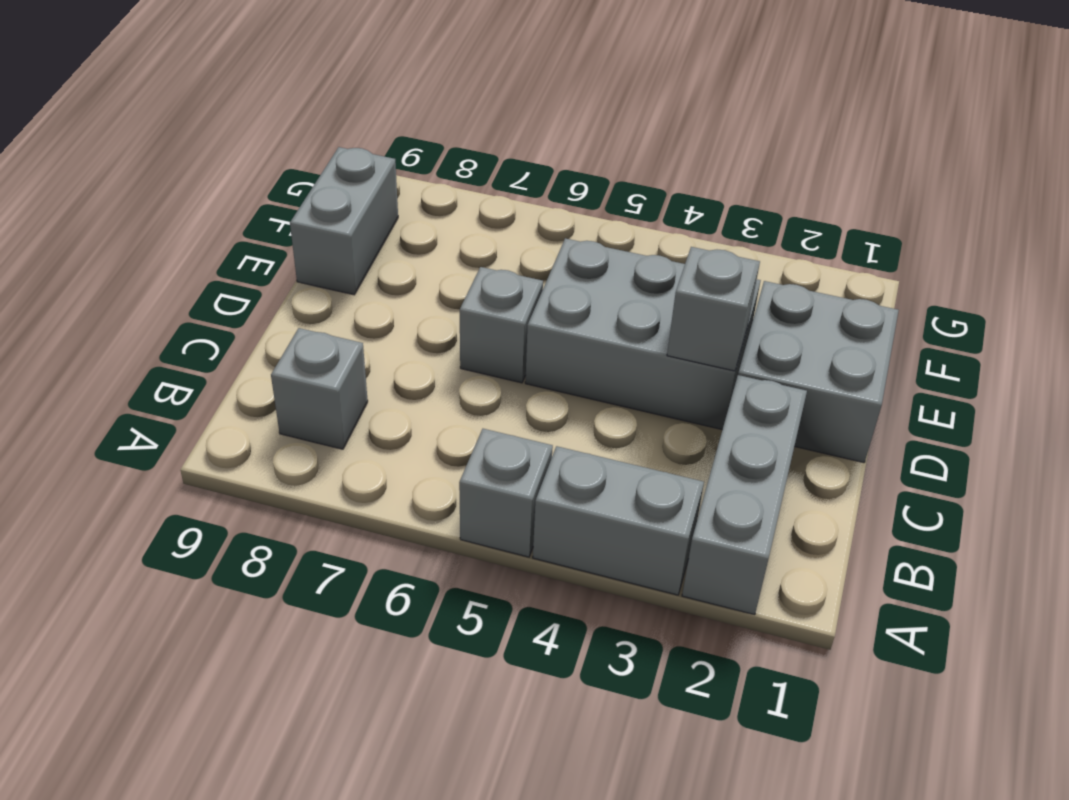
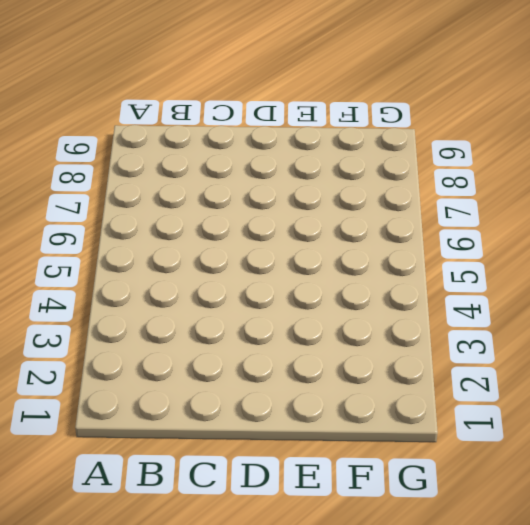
none -> grey 1x3 brick [682,375,807,615]
none -> grey 1x2 brick [533,446,704,595]

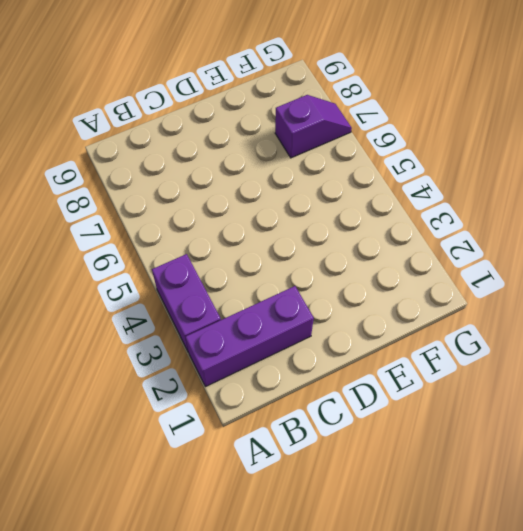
purple 1x3 brick [186,286,314,387] -> grey 1x3 brick [682,375,807,615]
purple 1x2 brick [152,254,221,352] -> grey 1x2 brick [533,446,704,595]
purple 1x2 slope [275,95,352,158] -> none
none -> grey 1x1 brick [459,429,553,557]
none -> grey 1x1 brick [271,328,368,449]

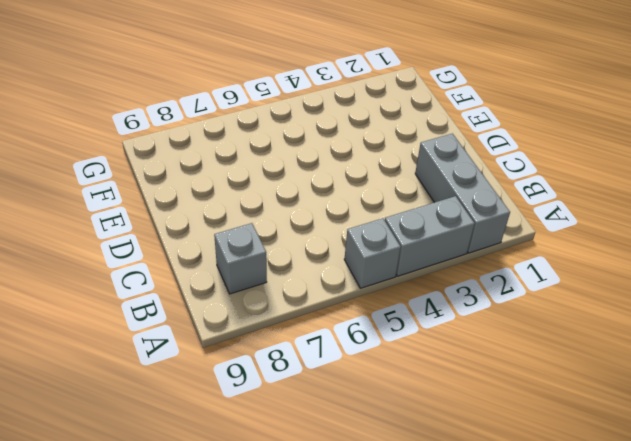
none -> grey 2x2 brick [738,281,899,463]
none -> grey 2x3 brick [525,238,761,430]

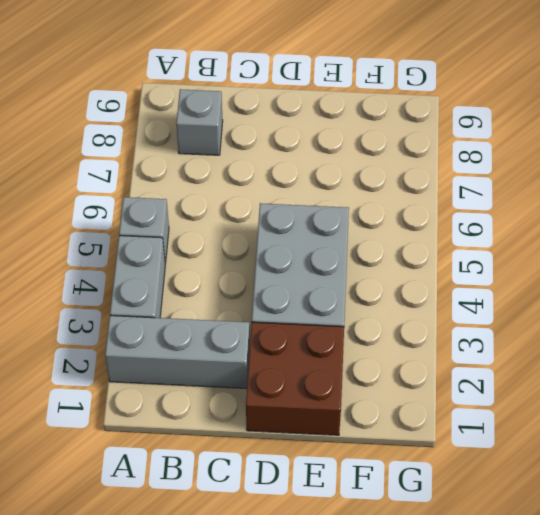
brown 2x2 brick [246,322,344,435] -> grey 2x2 brick [738,281,899,463]
none -> grey 1x1 brick [460,267,543,383]
none -> grey 1x2 brick [290,147,398,295]

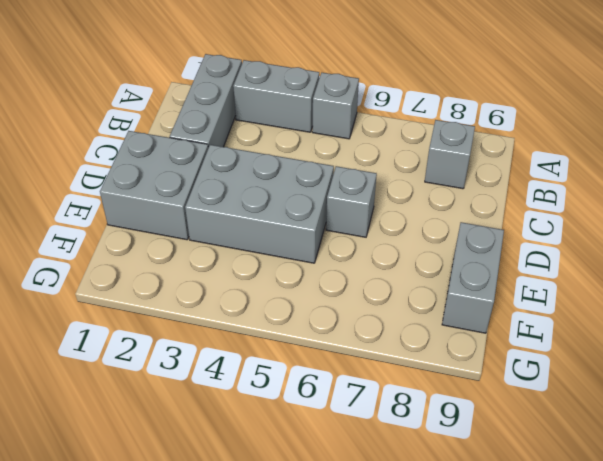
none -> grey 1x1 brick [667,247,760,371]

